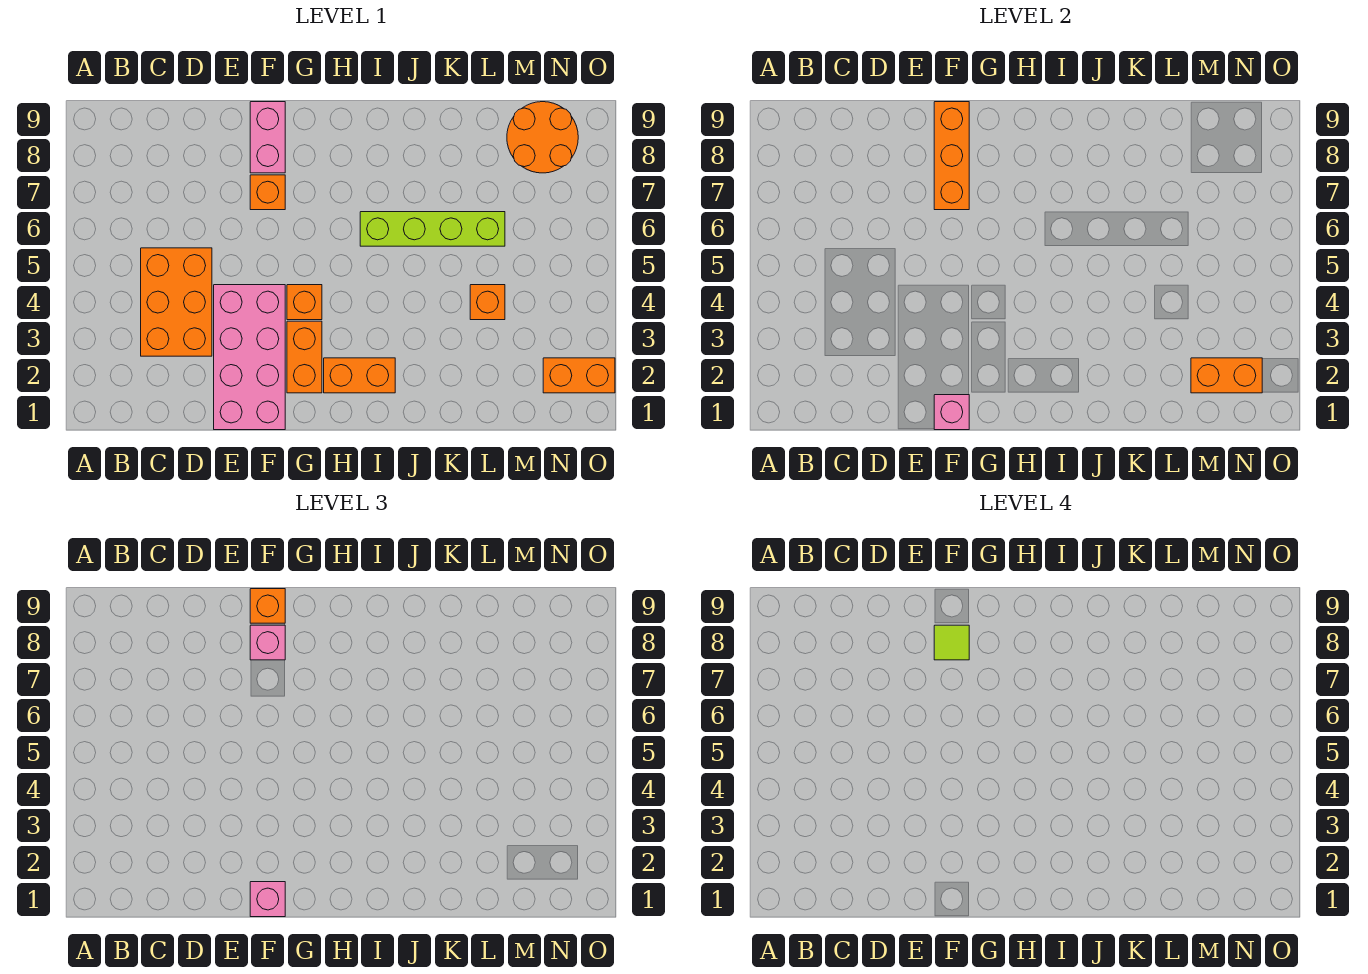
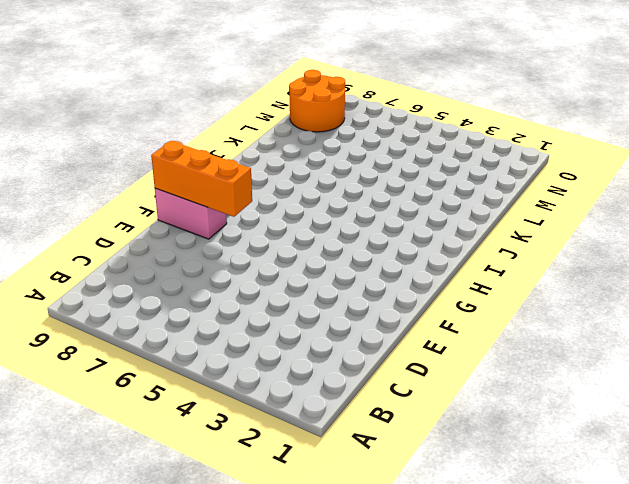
none -> orange 2x3 brick [141,248,212,356]
none -> pink 2x4 brick [214,285,285,430]
none -> orange 1x1 brick [250,175,285,210]

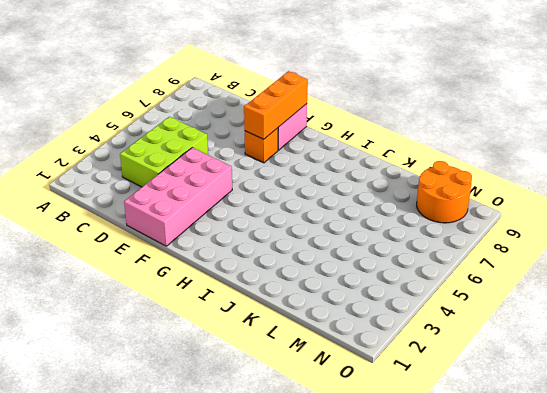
lime 2x3 brick [120,117,208,187] -> orange 2x3 brick [141,248,212,356]
none -> orange 1x2 brick [287,321,322,393]
none -> orange 1x1 brick [287,285,322,320]
none -> orange 1x2 brick [324,358,395,393]

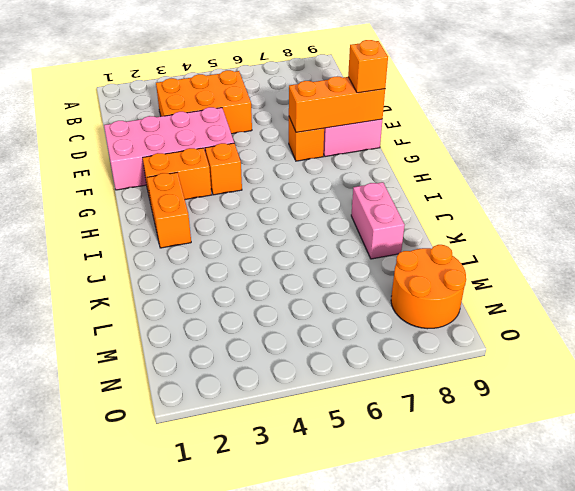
pink 1x2 brick [351,182,405,259] -> none
none -> lime 1x4 brick [360,212,505,246]
none -> orange 1x1 brick [470,285,505,320]
none -> orange 1x2 brick [543,358,615,393]

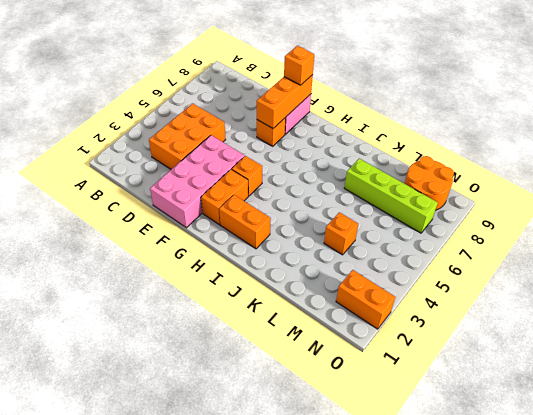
lime 1x4 brick [344,159,438,233] -> lime 1x4 brick moved to [360,212,505,246]
none -> pink 1x1 brick [934,395,969,430]
none -> orange 1x2 brick [1191,358,1262,393]
none -> pink 1x1 brick [250,882,285,917]

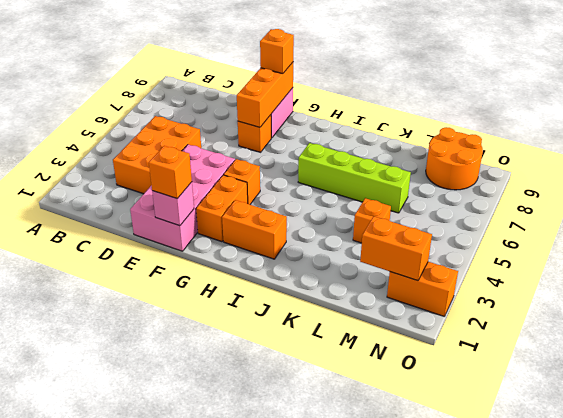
orange 1x1 brick [149,146,192,199] -> pink 1x1 brick [250,882,285,917]
none -> pink 1x1 brick [250,625,285,660]
none -> lime 1x1 tile [934,625,969,660]

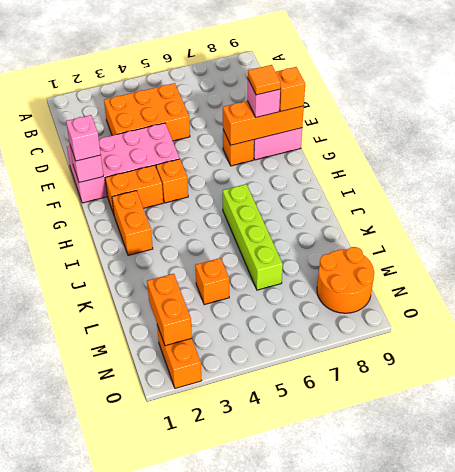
orange 1x1 tile [248,65,281,95] -> lime 1x1 tile [934,625,969,660]

